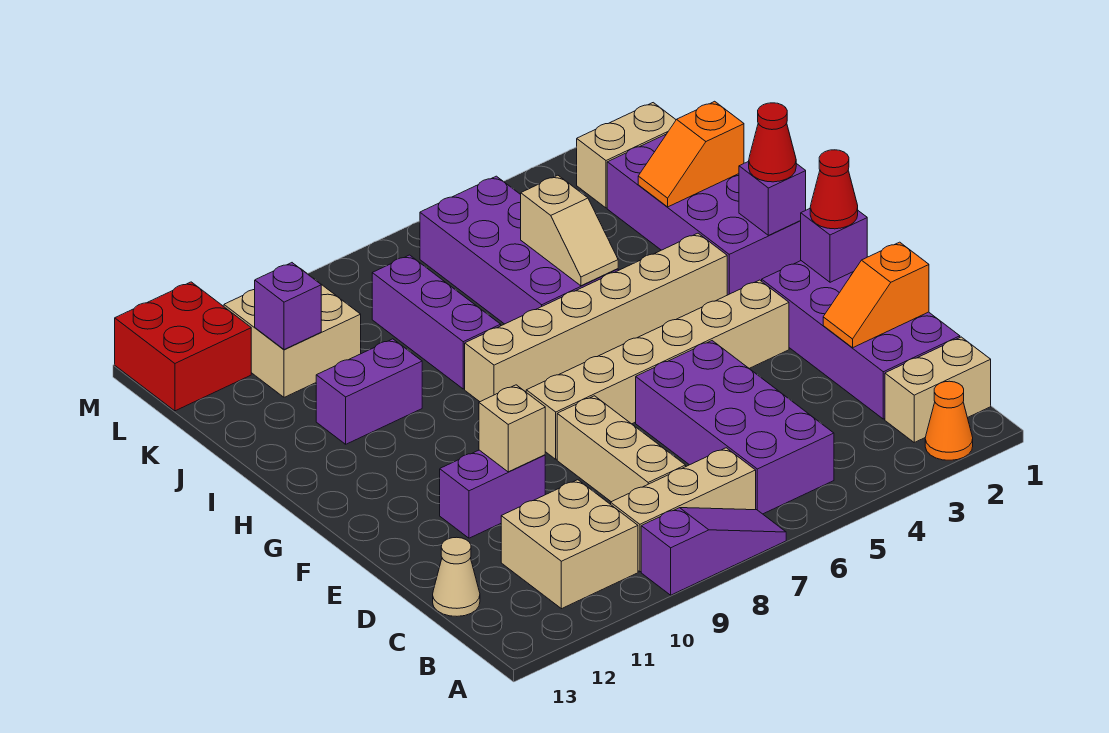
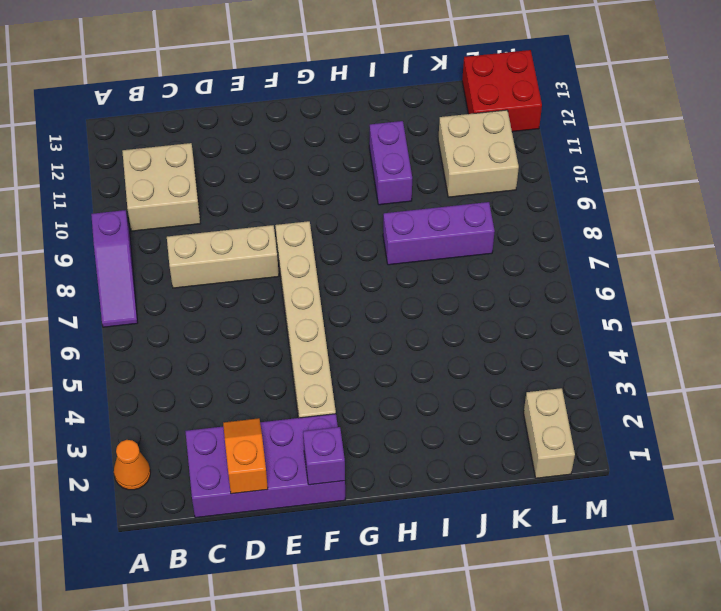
none -> tan 1x2 brick [885,337,991,442]
none -> purple 2x4 brick [636,341,834,514]
none -> tan 1x3 brick [611,448,756,572]

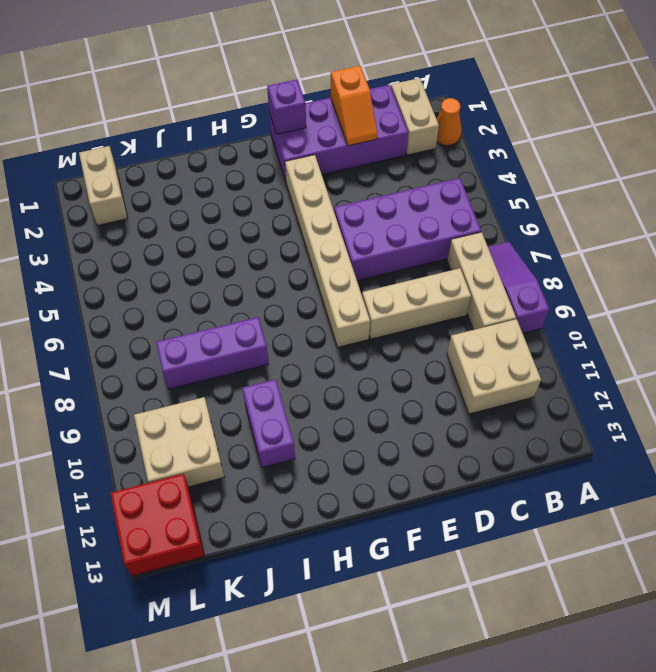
none -> tan 1x1 cone [433,537,480,616]
none -> purple 1x2 brick [440,450,545,538]
none -> purple 2x4 brick [607,135,801,295]

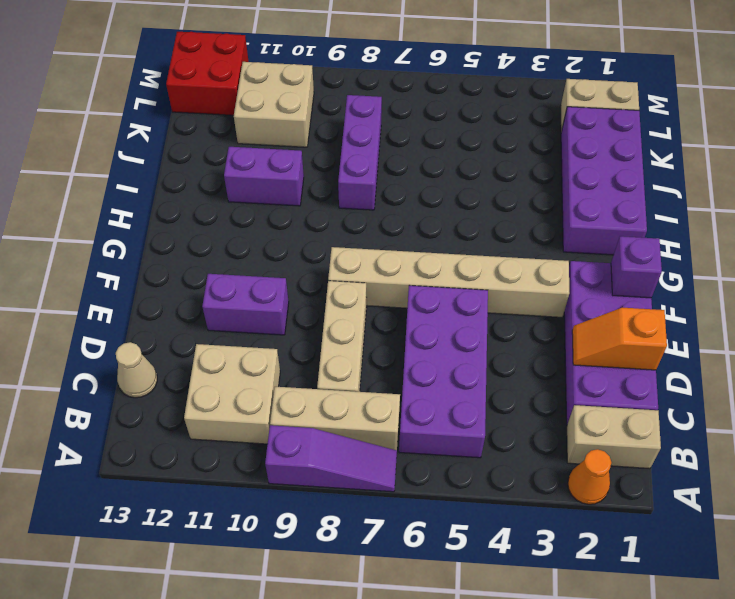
none -> tan 1x6 brick [465,233,727,402]
none -> purple 2x4 brick [420,176,618,324]
none -> tan 1x1 brick [479,385,545,472]

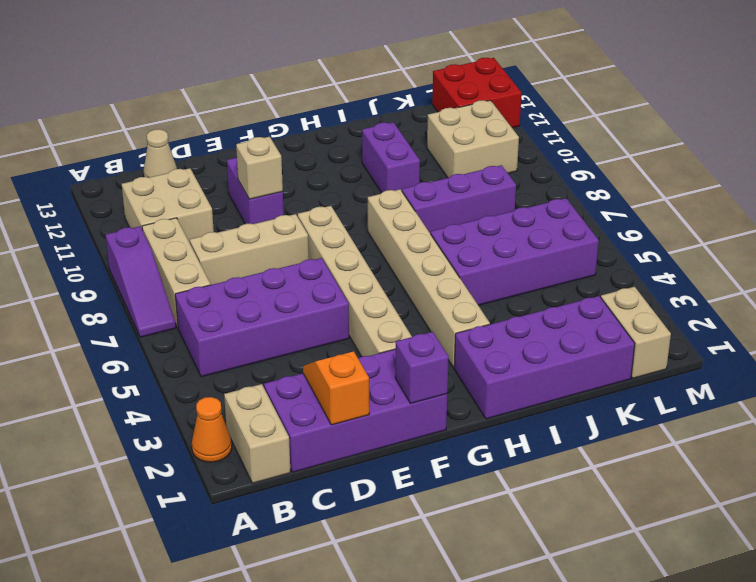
none -> purple 1x1 brick [739,161,806,235]
none -> tan 1x2 slope [521,175,618,286]
none -> orange 1x2 slope [638,101,744,207]

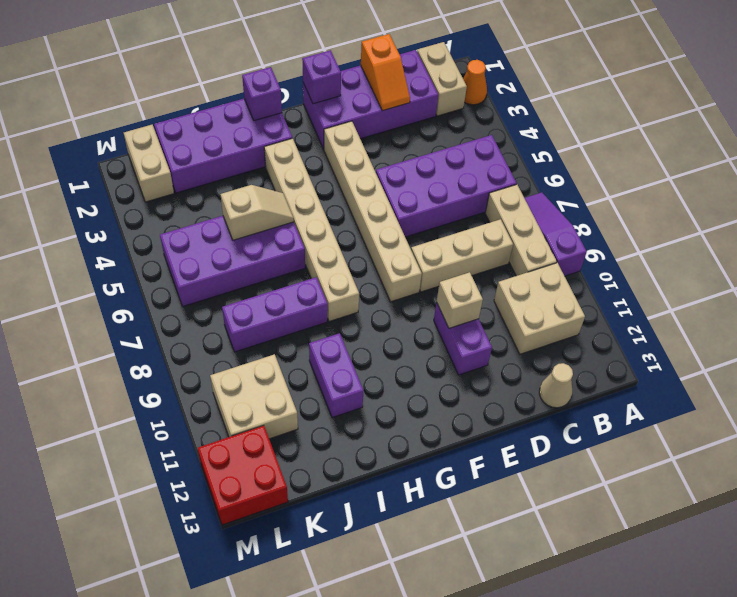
none -> orange 1x2 slope [638,101,744,207]
none -> purple 1x1 brick [255,263,321,350]
none -> red 1x1 cone [810,150,858,229]

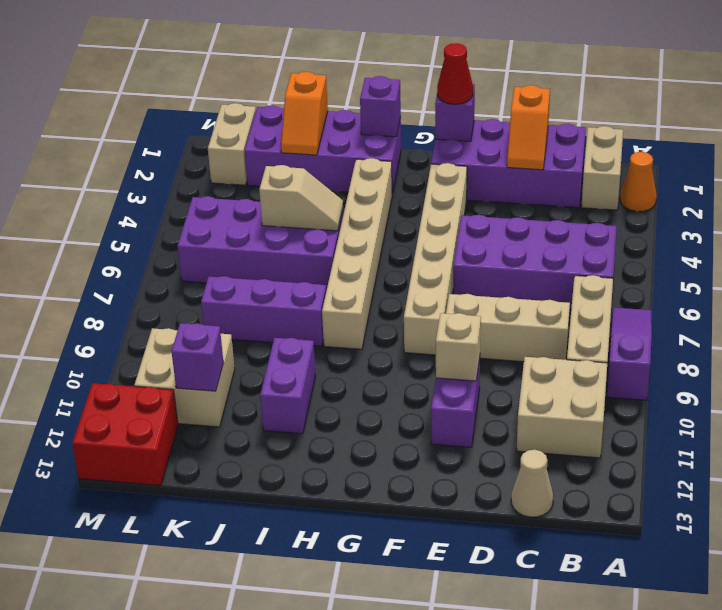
none -> red 1x1 cone [749,103,796,182]

